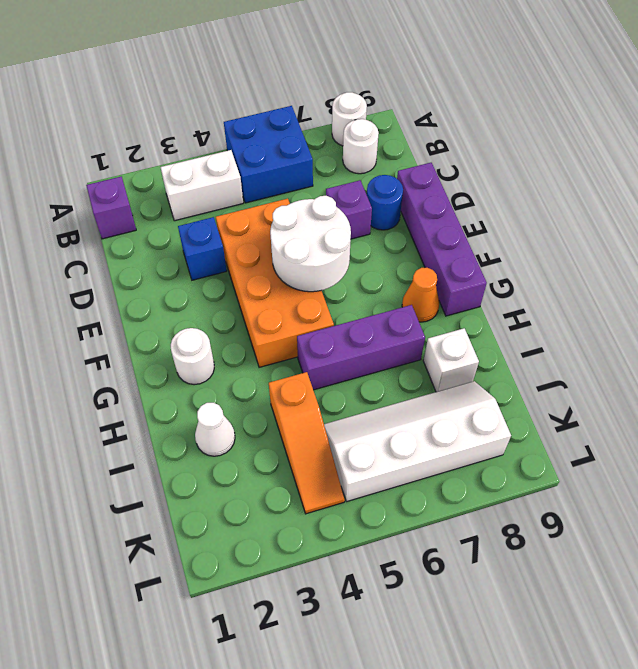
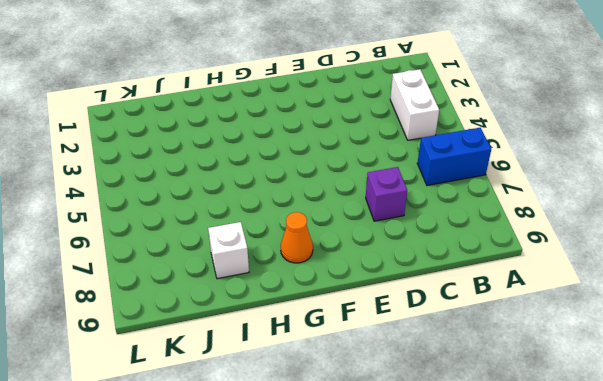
blue 1x2 brick [417,128,491,185] -> blue 2x2 brick [224,106,313,203]
none -> white 1x1 round brick [332,92,367,146]
none -> purple 1x1 brick [86,176,136,239]
none -> white 1x1 round brick [343,119,379,174]

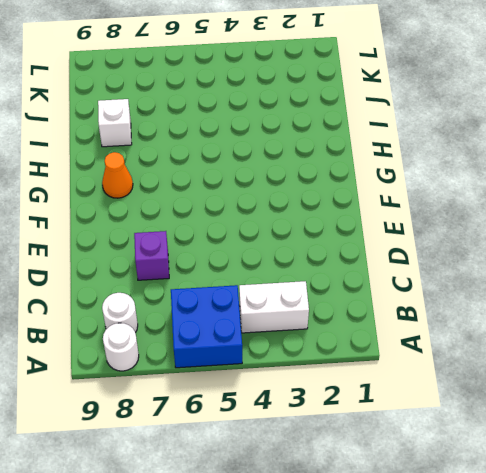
none -> purple 1x1 brick [86,176,136,239]
none -> blue 1x1 brick [178,217,227,280]
none -> orange 2x4 brick [216,199,334,367]

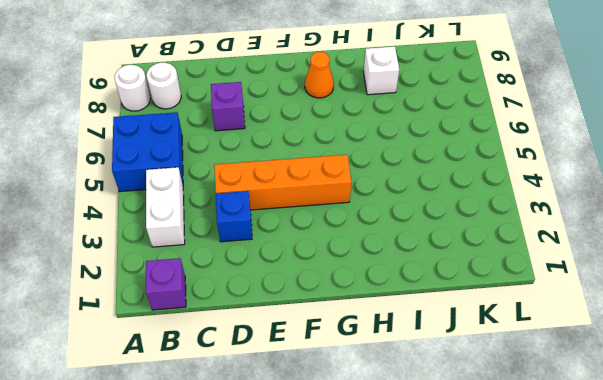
orange 1x4 brick [214,155,351,210] -> orange 2x4 brick [216,199,334,367]
none -> blue 1x1 round brick [367,175,403,230]
none -> purple 1x4 brick [397,163,487,316]
none -> white 1x1 round brick [171,328,214,385]

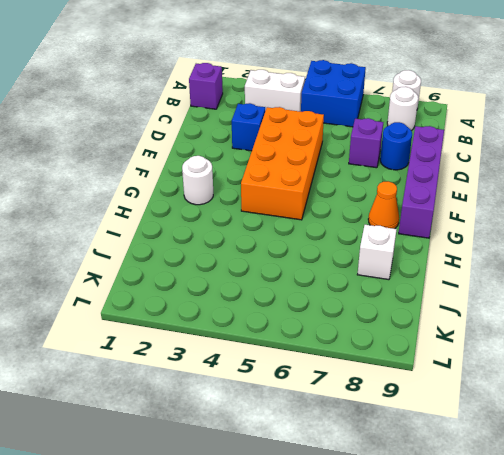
none -> purple 1x3 brick [297,305,425,390]
none -> white 1x1 cone [195,403,235,456]
none -> orange 1x3 slope [269,372,345,514]

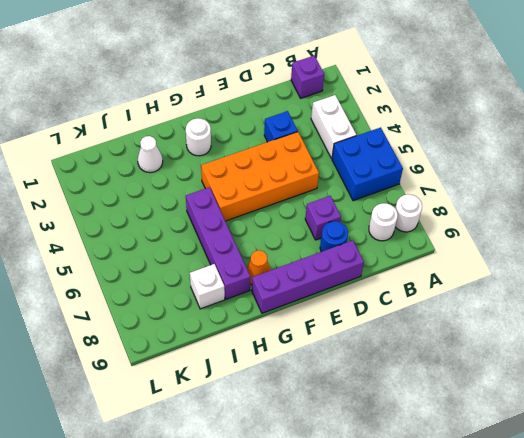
purple 1x4 brick [186,187,250,299] -> purple 1x3 brick [297,305,425,390]
none -> orange 1x3 slope [269,372,345,514]
none -> white 2x4 slope [324,381,511,502]
none -> white 2x2 round brick [270,196,351,292]

